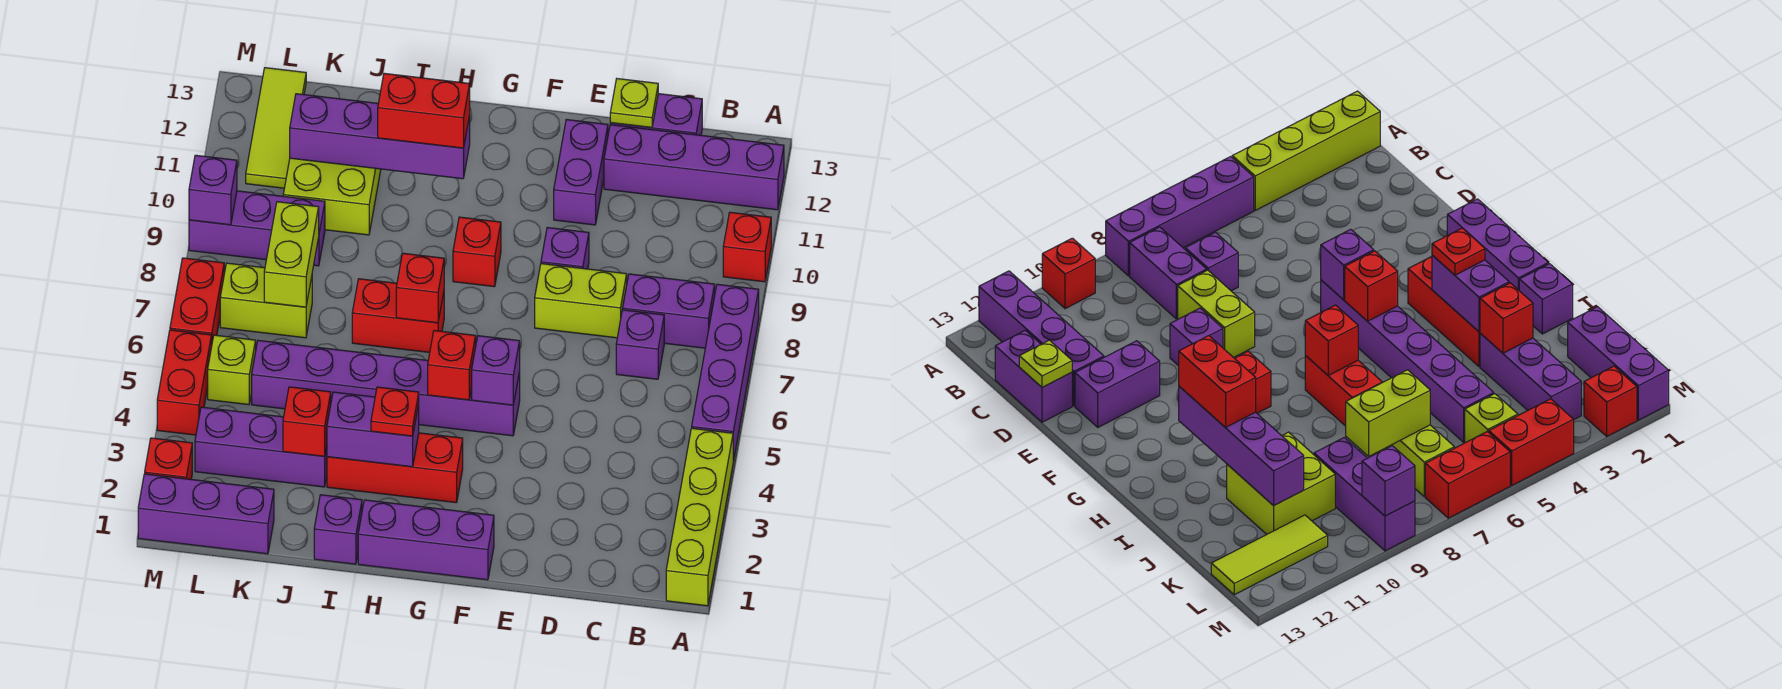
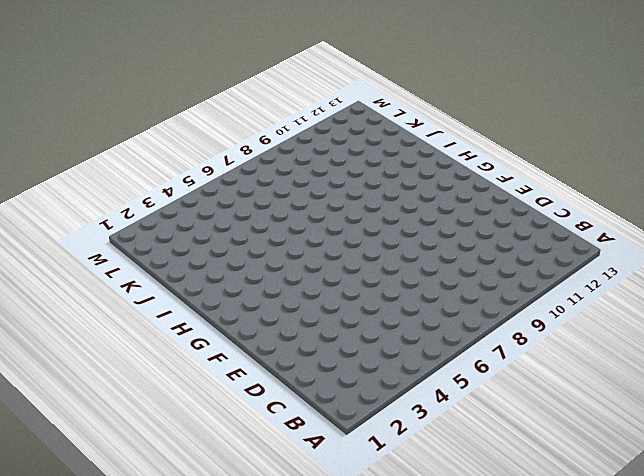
none -> lime 1x4 brick [666,428,733,606]
none -> purple 1x4 brick [692,284,759,461]
none -> red 1x1 brick [723,212,771,282]
none -> purple 1x4 brick [604,125,784,210]

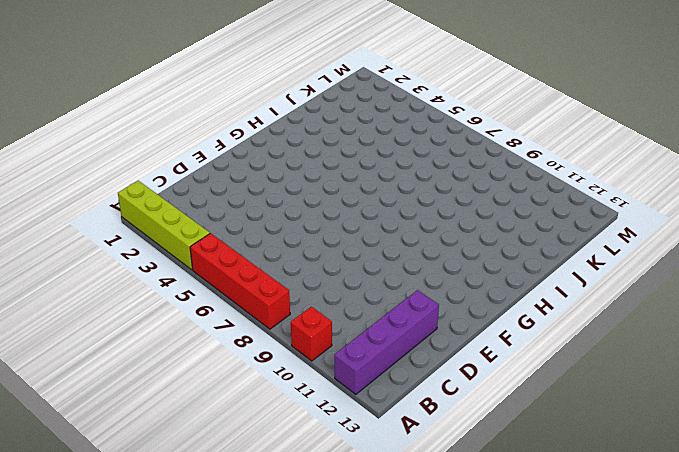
red 1x4 brick [190,233,290,329] -> purple 1x4 brick [692,284,759,461]
none -> purple 1x2 brick [623,274,715,348]
none -> purple 1x1 brick [616,310,664,379]
none -> purple 1x2 brick [610,94,702,135]
none -> lime 1x2 brick [535,264,627,338]

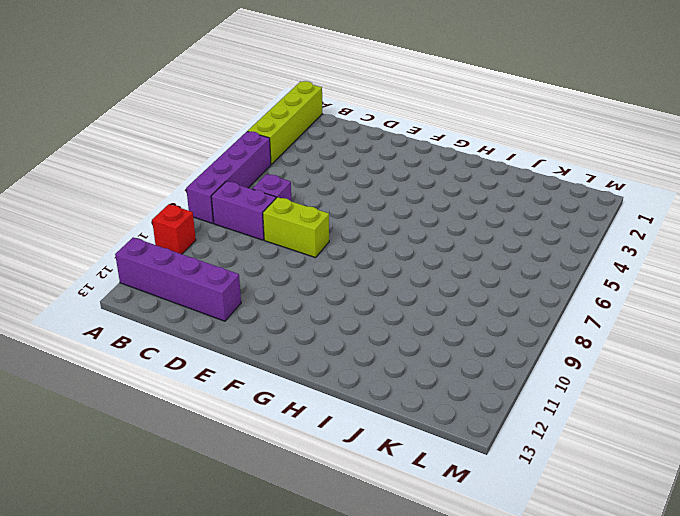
none -> purple 1x2 brick [610,94,702,135]
none -> purple 1x1 brick [541,228,589,269]
none -> purple 1x2 brick [554,120,608,225]
none -> purple 1x3 brick [358,500,494,580]

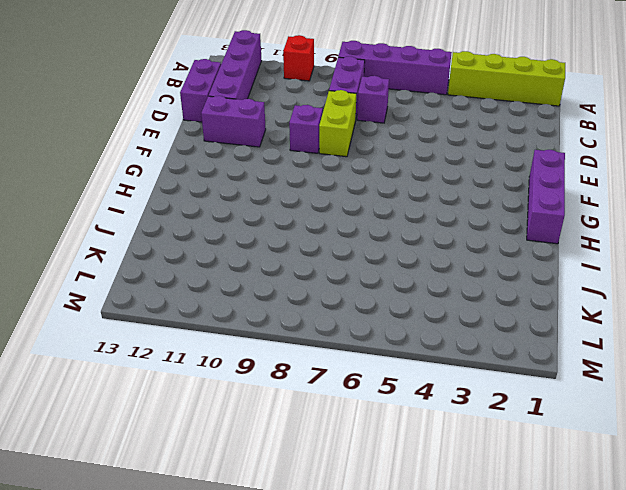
none -> purple 1x6 brick [252,340,520,436]
none -> red 1x3 brick [327,433,463,503]
none -> red 1x1 brick [453,217,501,287]
none -> red 1x2 brick [352,279,444,352]

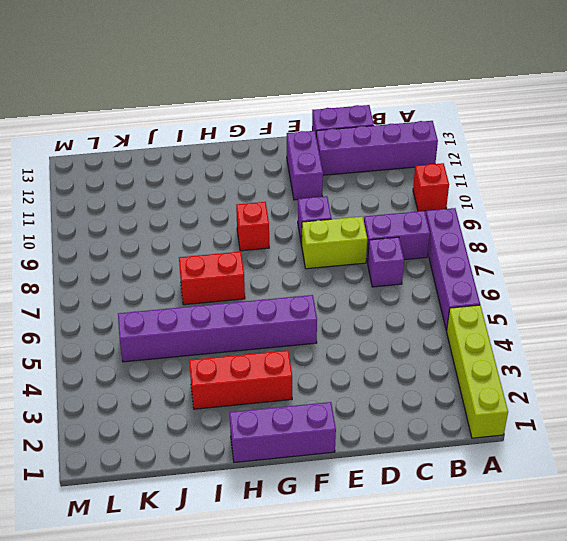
none -> purple 1x1 brick [314,495,362,564]
none -> purple 1x3 brick [195,407,327,487]
none -> lime 2x2 brick [283,158,381,235]
none -> purple 1x3 brick [138,474,274,554]

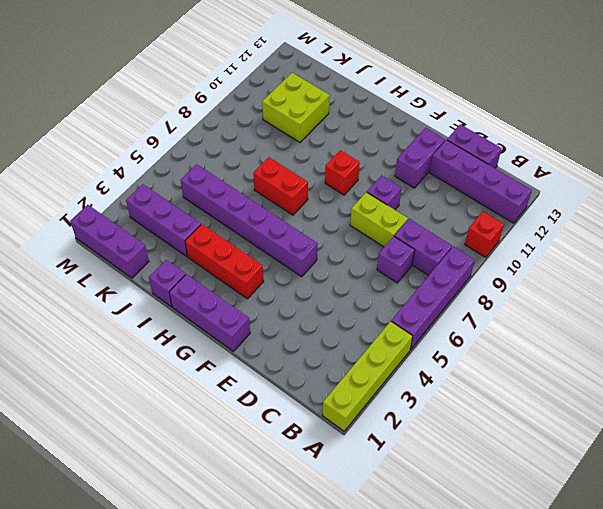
none -> lime 1x2 brick [220,263,312,338]
none -> purple 1x3 brick [189,191,325,266]
none -> lime 1x1 brick [208,335,256,405]
none -> lime 1x3 tile [246,68,306,188]

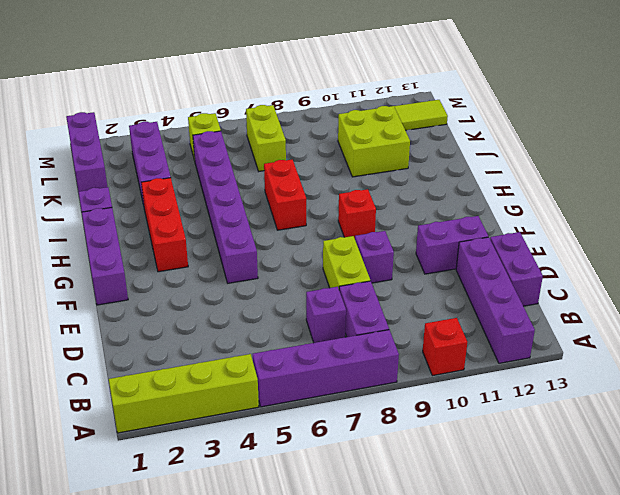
none -> purple 1x3 brick [189,191,325,266]
none -> red 1x1 brick [145,438,192,479]
none -> red 1x2 brick [157,330,212,435]
none -> red 1x2 brick [170,258,224,342]

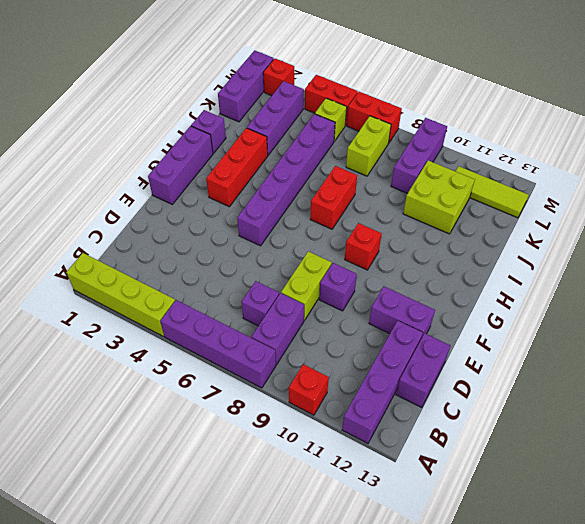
none -> lime 1x1 plate [610,79,658,128]
none -> purple 1x1 brick [472,336,520,405]
none -> red 1x1 brick [428,331,476,400]
none -> purple 1x2 brick [327,392,419,467]

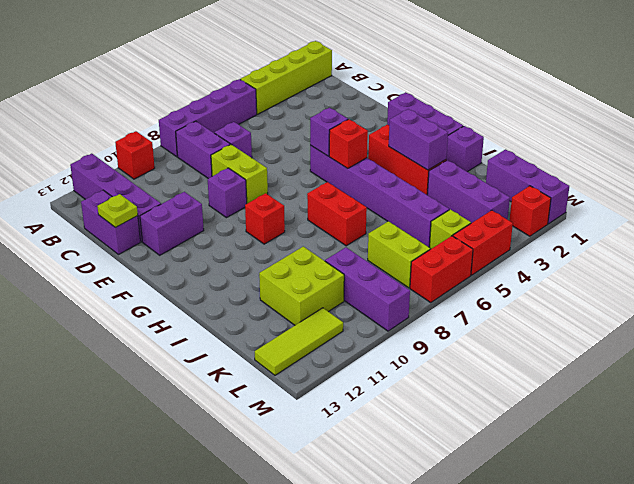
none -> red 1x1 brick [396,253,444,323]
none -> purple 1x4 brick [290,94,470,179]
none -> red 1x1 brick [283,387,331,456]
none -> lime 1x2 brick [264,202,319,307]

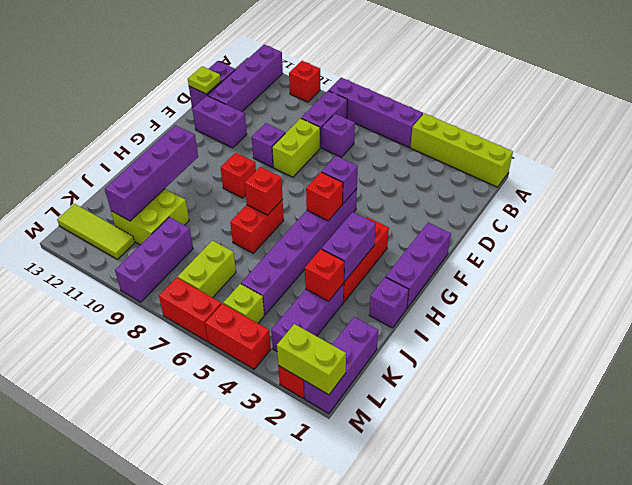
lime 1x2 brick [277,324,346,395] -> lime 1x2 brick moved to [264,202,319,307]
none -> purple 1x1 brick [189,155,237,225]
none -> red 1x1 plate [371,387,419,436]
none -> red 1x2 brick [378,73,470,148]

